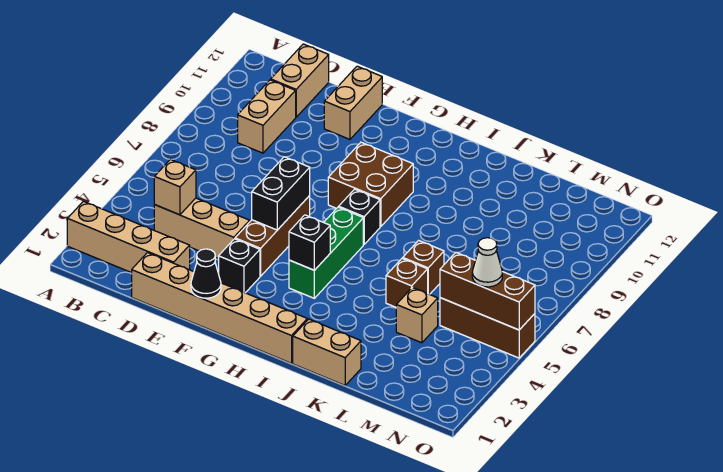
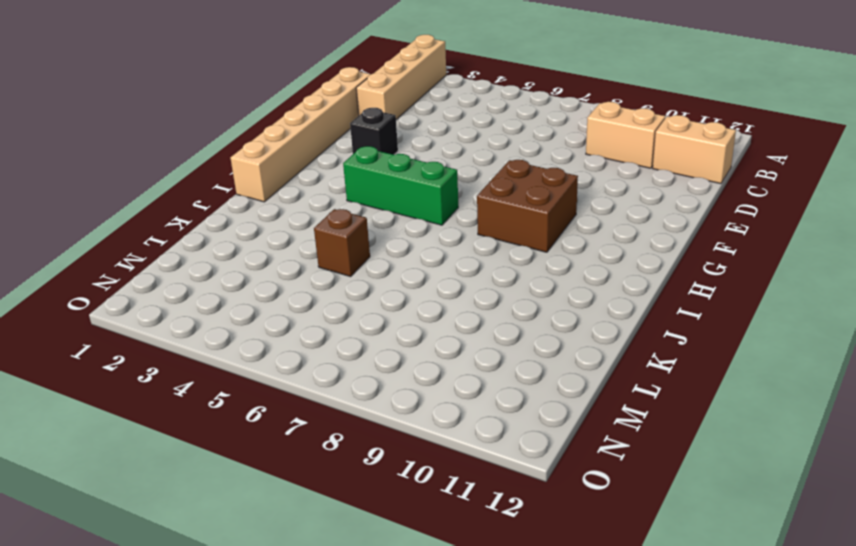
none -> tan 1x3 brick [154,198,250,259]
none -> tan 1x2 brick [324,66,382,139]
none -> brown 1x3 brick [235,196,310,276]

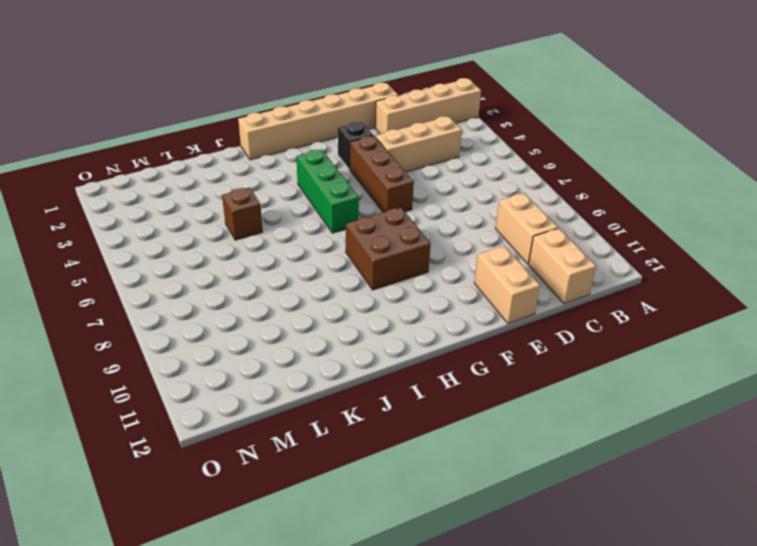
none -> black 1x1 brick [339,189,380,244]
none -> tan 1x2 brick [293,319,361,385]
none -> brown 1x1 brick [403,240,444,294]

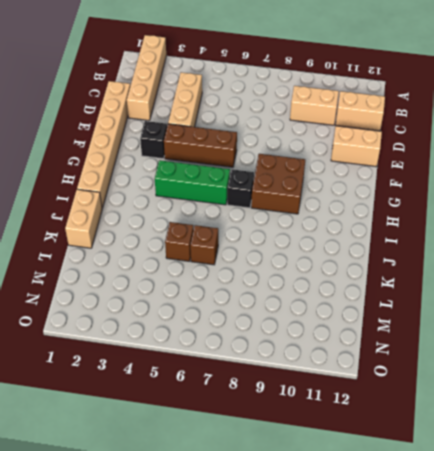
none -> tan 1x1 brick [396,287,438,343]
none -> brown 1x3 brick [440,298,535,358]
none -> tan 1x1 brick [154,159,196,215]

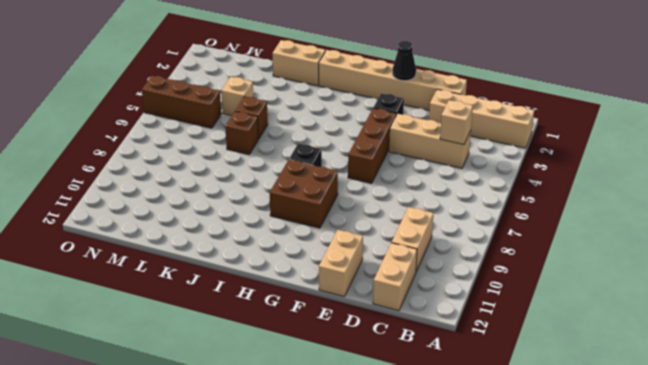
none -> green 1x3 brick [289,207,363,298]
none -> black 1x2 brick [252,157,310,230]
none -> black 1x1 brick [289,215,330,270]

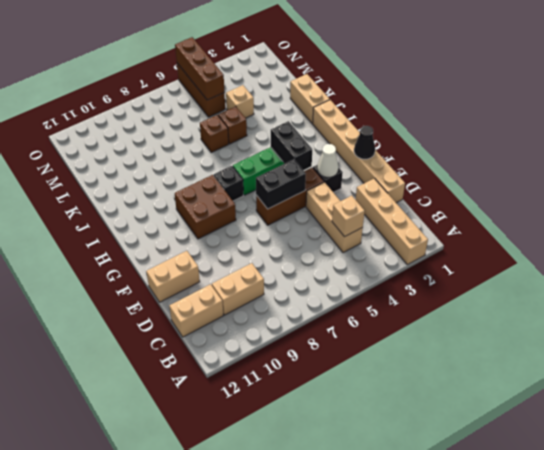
white 1x1 cone [317,144,339,177] -> white 1x1 cone moved to [472,238,502,287]
black 1x2 brick [271,121,312,170] -> black 1x1 brick [289,215,330,270]

